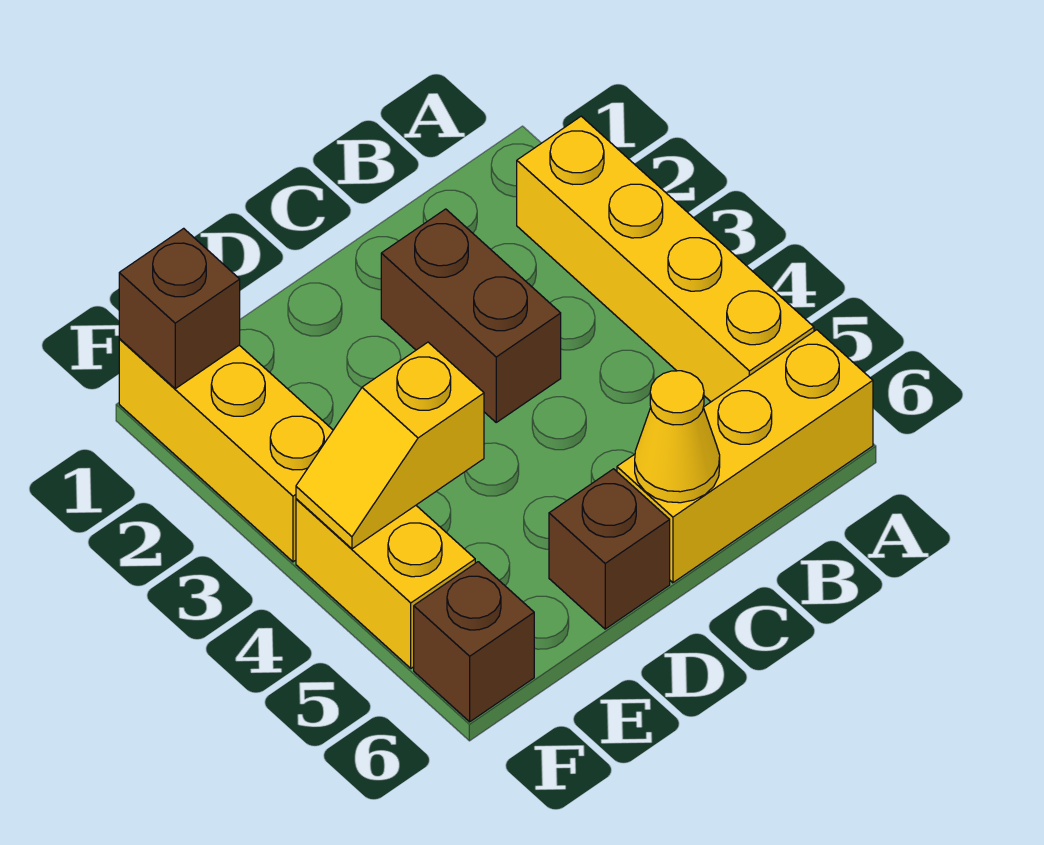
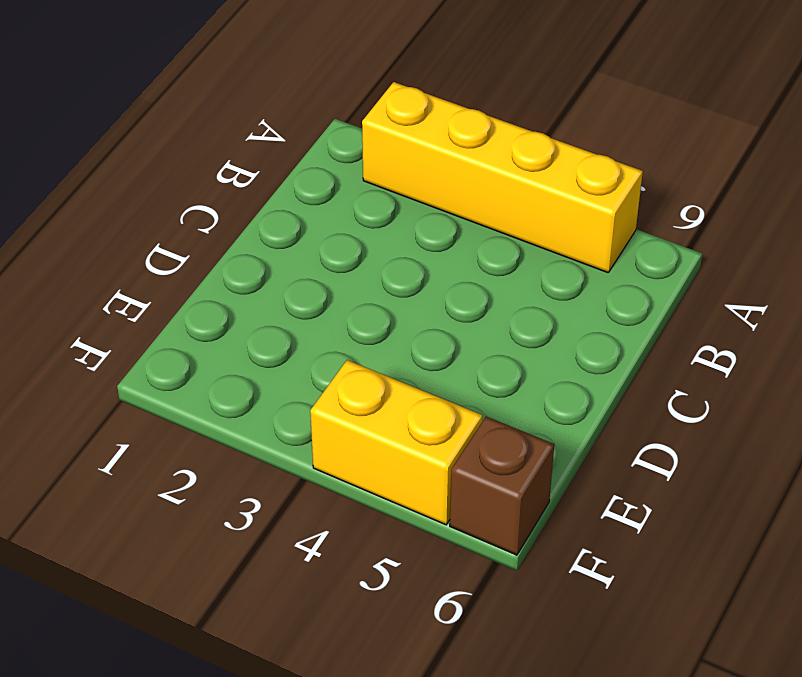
none -> yellow 1x3 brick [617,330,873,583]
none -> brown 1x2 brick [381,209,561,422]

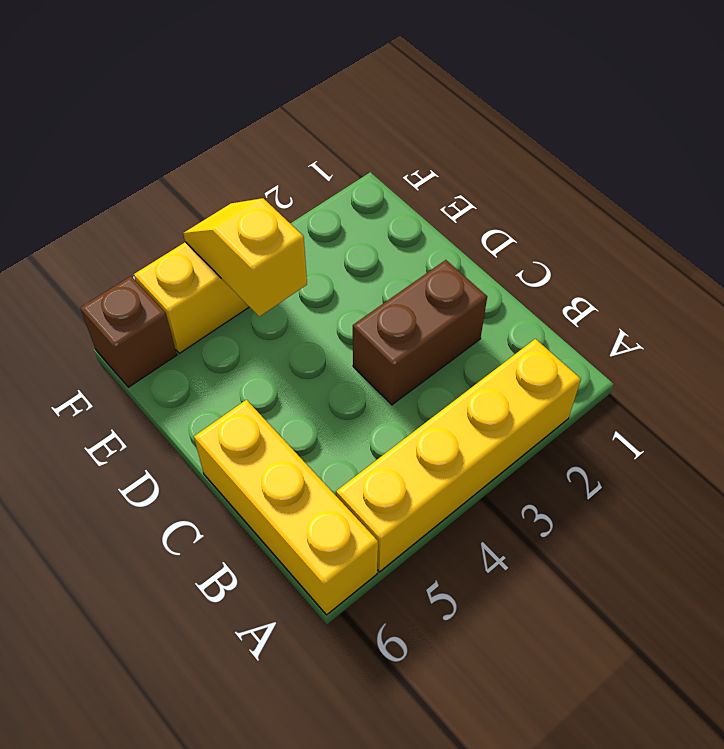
none -> brown 1x1 brick [549,469,670,629]
none -> yellow 1x3 brick [119,339,333,562]

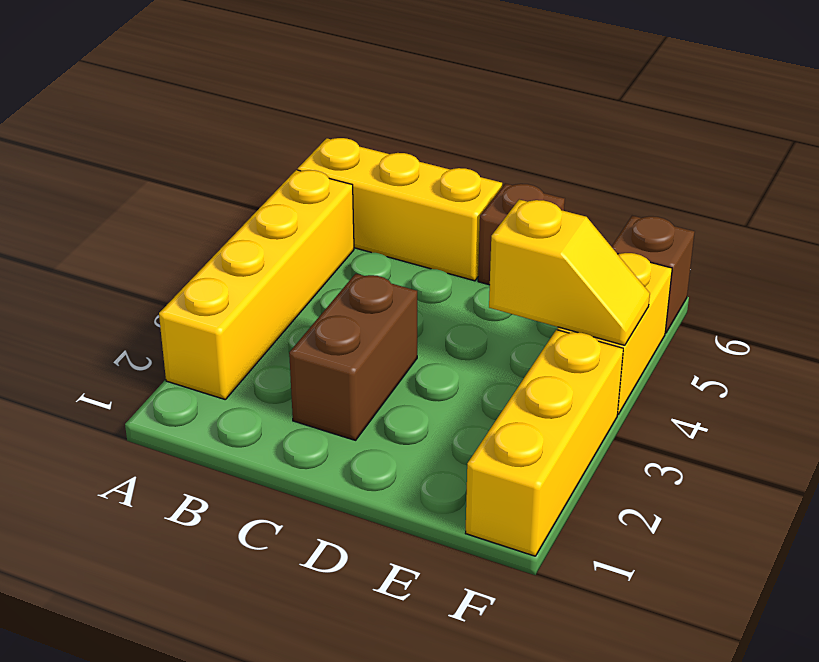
none -> yellow 1x1 cone [635,371,720,503]
none -> brown 1x1 brick [119,228,240,389]

